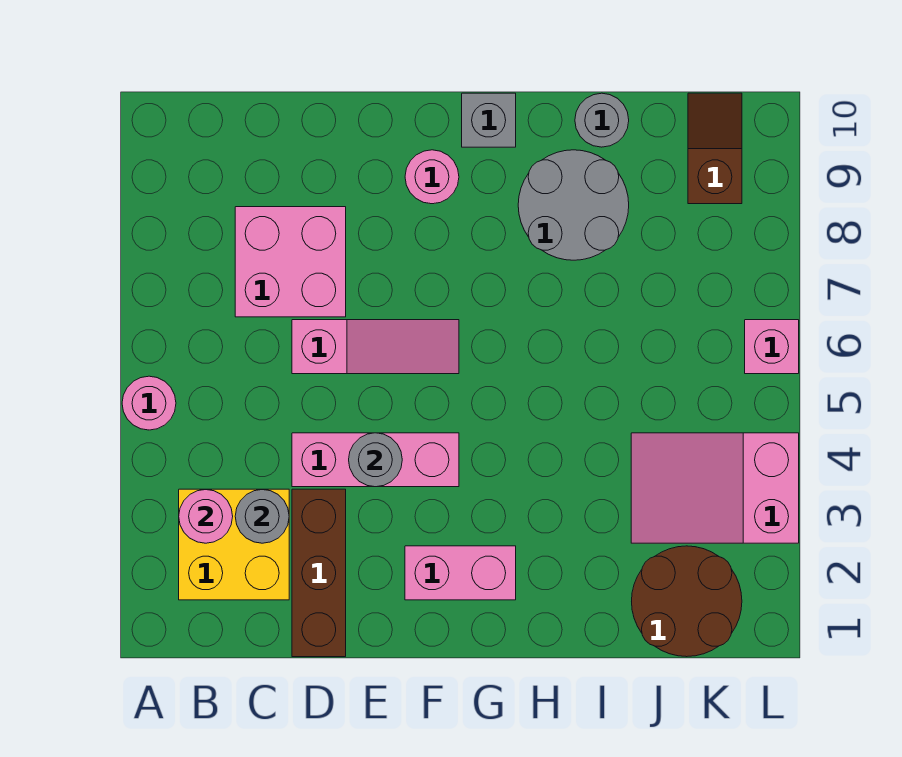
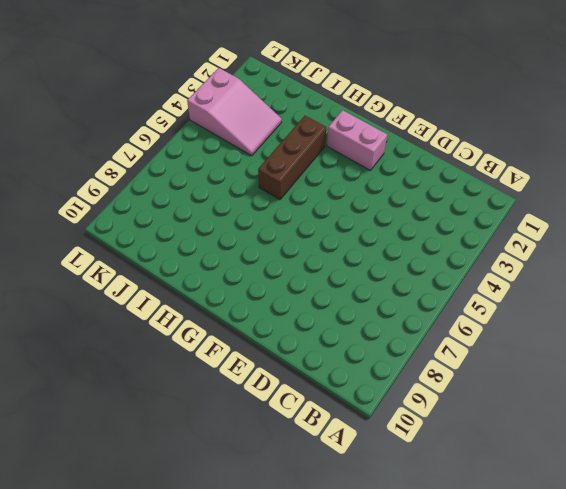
brown 1x3 brick [258,115,326,200] -> brown 1x3 brick moved to [292,489,346,657]
none -> pink 1x1 round brick [122,376,176,430]
none -> yellow 2x2 brick [179,489,289,600]
none -> pink 2x2 brick [235,207,346,317]

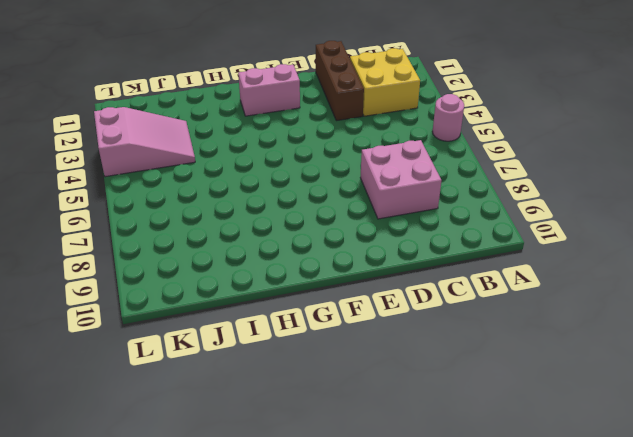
none -> pink 1x3 brick [292,433,459,487]
none -> pink 1x3 slope [292,320,459,374]
none -> pink 1x1 round brick [405,150,459,204]

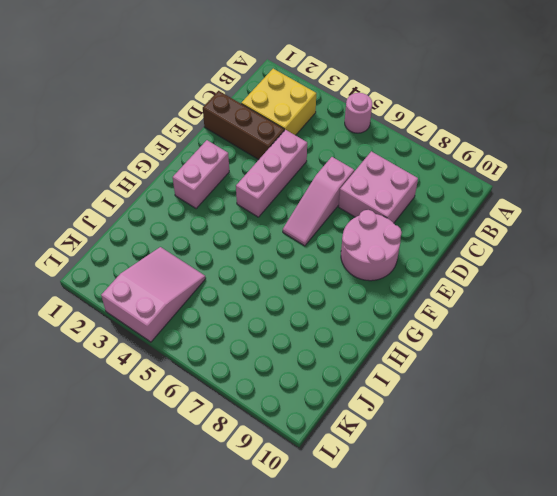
pink 2x2 round brick [341,210,402,281] -> pink 1x1 round brick [405,150,459,204]
none -> grey 1x1 brick [462,93,516,147]
none -> grey 2x2 round brick [518,150,629,260]
none -> grey 1x1 round brick [575,93,629,147]

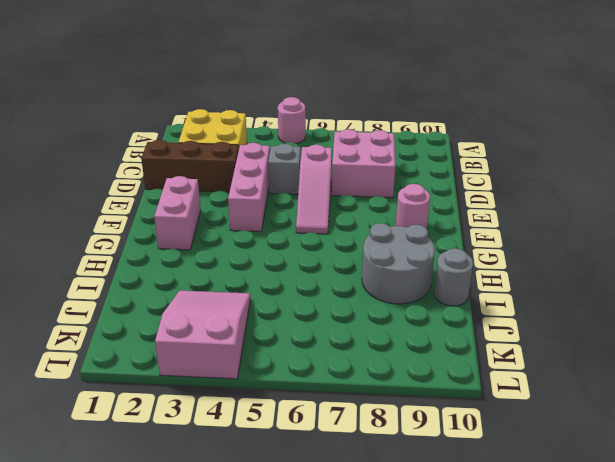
grey 1x1 brick [268,144,301,194] -> grey 1x1 brick moved to [462,93,516,147]
none -> brown 2x2 round brick [632,546,742,657]
none -> brown 1x2 slope [688,93,742,204]
none -> pink 1x1 brick [745,320,799,374]

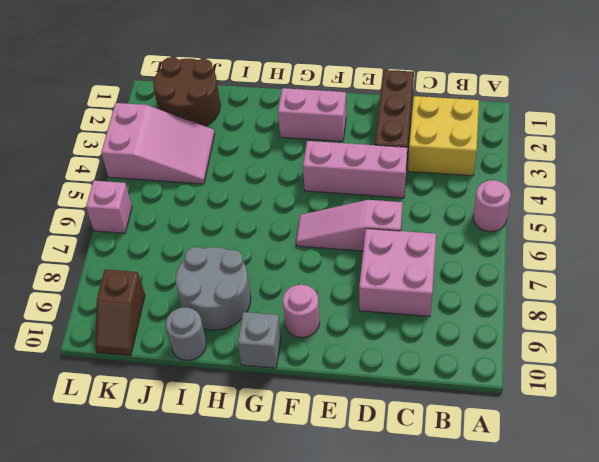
none -> pink 1x1 round brick [179,490,233,543]
none -> grey 1x1 round brick [235,490,289,543]
none -> grey 1x1 round brick [349,433,402,487]

